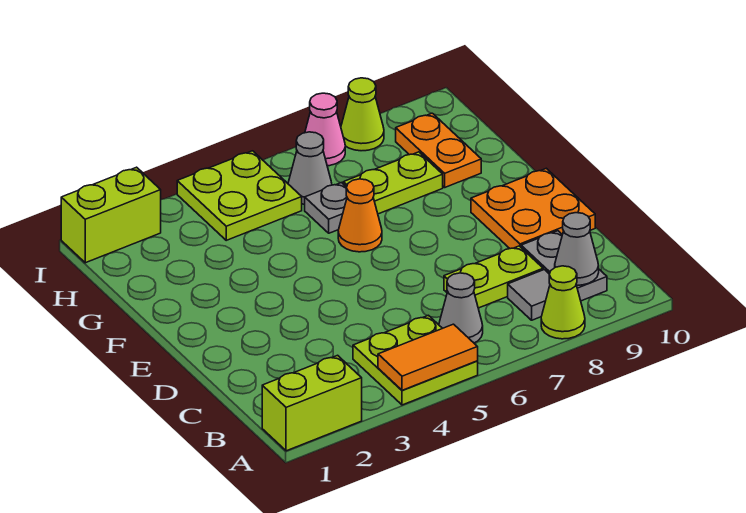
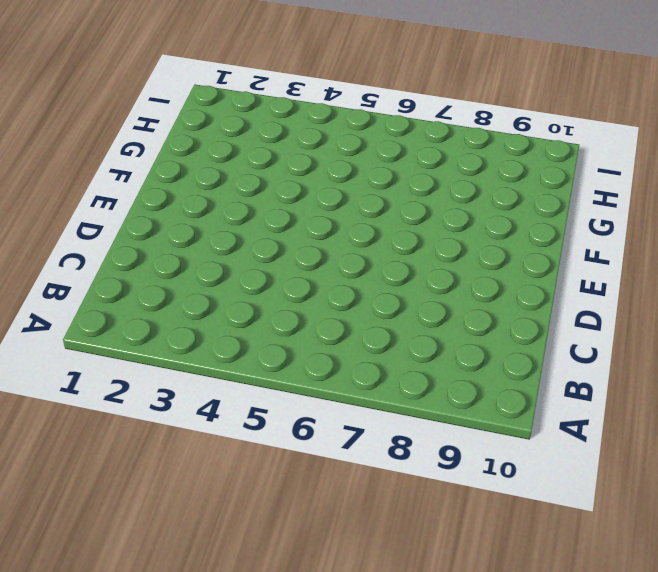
none -> lime 1x2 brick [262,355,362,451]
none -> lime 2x2 plate [353,315,478,405]
none -> lime 1x1 cone [541,266,585,339]

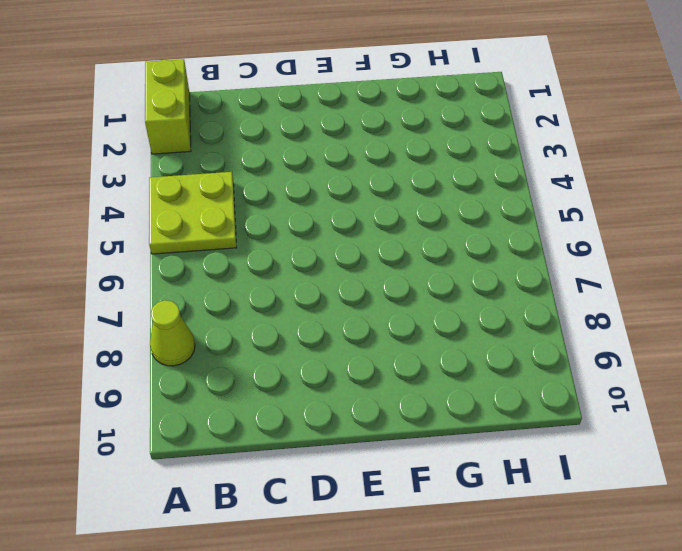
none -> grey 1x1 cone [439,273,483,343]
none -> grey 1x1 tile [508,270,550,320]
none -> grey 1x2 plate [521,231,607,301]

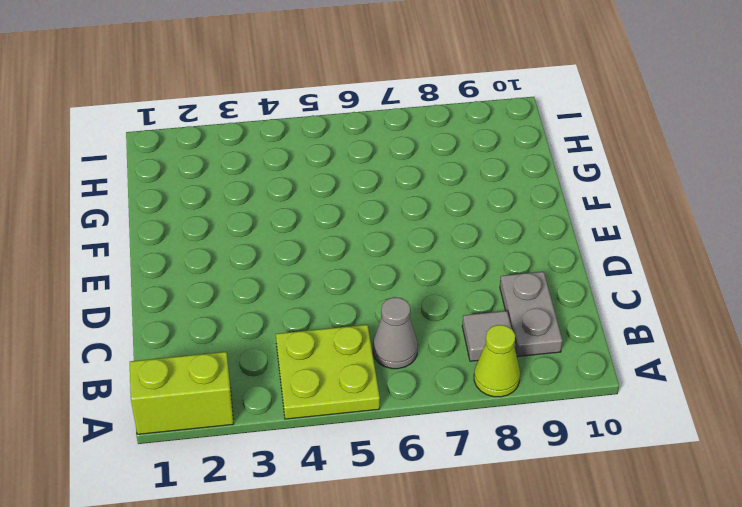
none -> lime 1x2 plate [444,246,543,308]
none -> orange 2x2 plate [471,168,595,249]
none -> orange 1x1 cone [338,179,382,252]

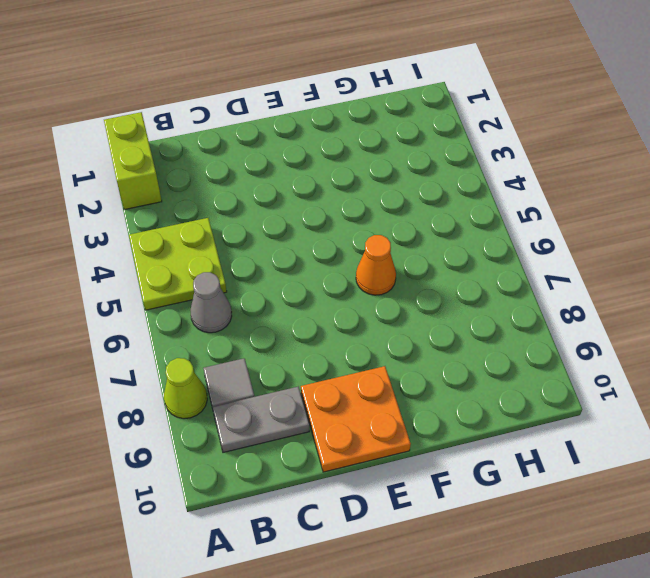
none -> lime 1x2 plate [444,246,543,308]
none -> grey 1x1 plate [305,183,347,233]
none -> lime 1x2 plate [343,152,443,214]

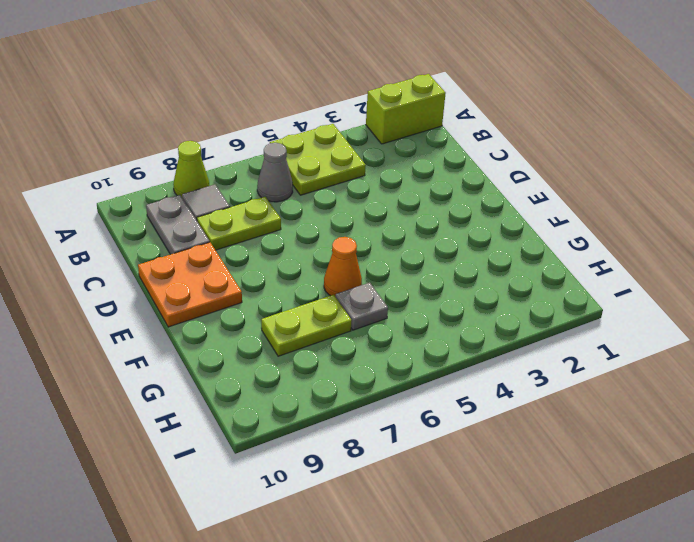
none -> orange 1x2 plate [396,113,481,187]
none -> lime 2x2 plate [177,151,302,240]
none -> grey 1x1 cone [288,132,332,204]

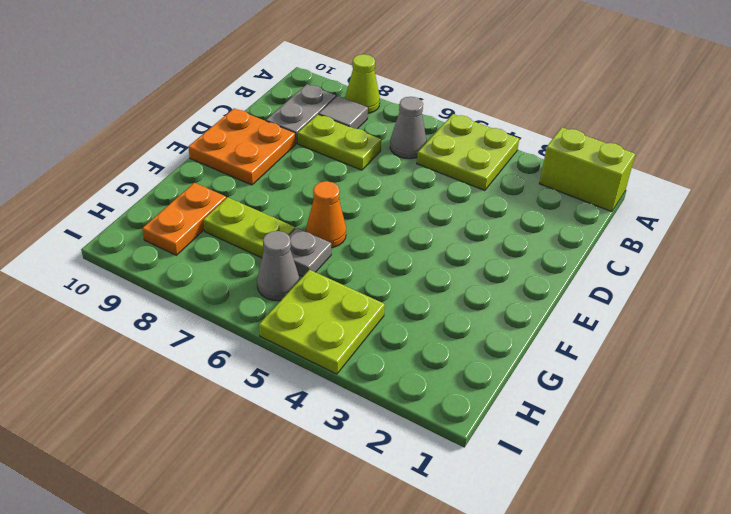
none -> lime 1x2 brick [61,167,161,263]
none -> pink 1x1 cone [305,93,345,166]
none -> lime 1x1 cone [341,78,384,151]

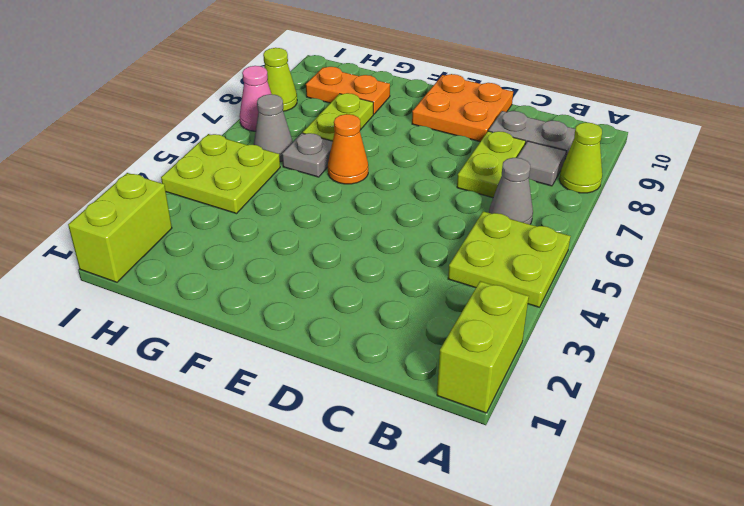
none -> orange 1x2 tile [378,324,478,390]
none -> grey 1x1 cone [555,213,599,285]

